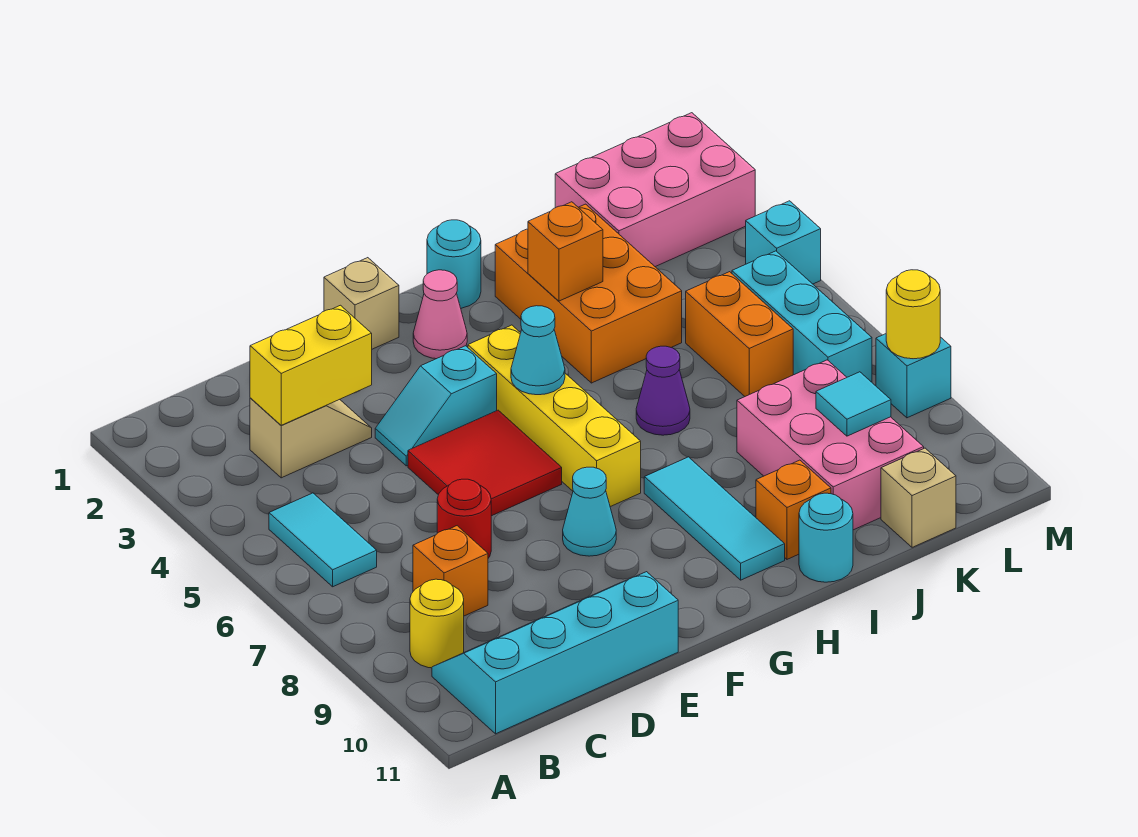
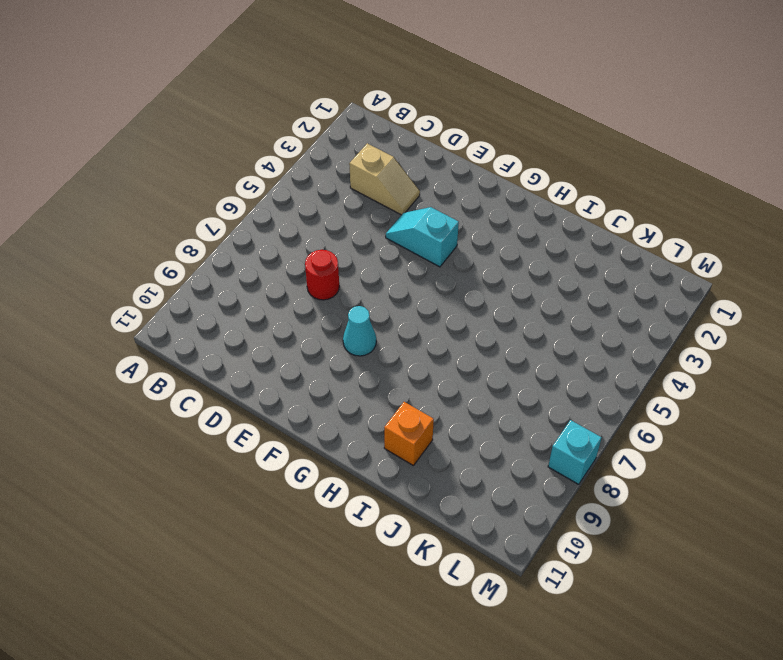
none -> cyan 1x2 tile [269,493,377,587]
none -> yellow 1x1 round brick [410,579,464,668]
none -> cyan 2x4 slope [432,572,678,734]
none -> orange 1x1 brick [413,526,488,616]

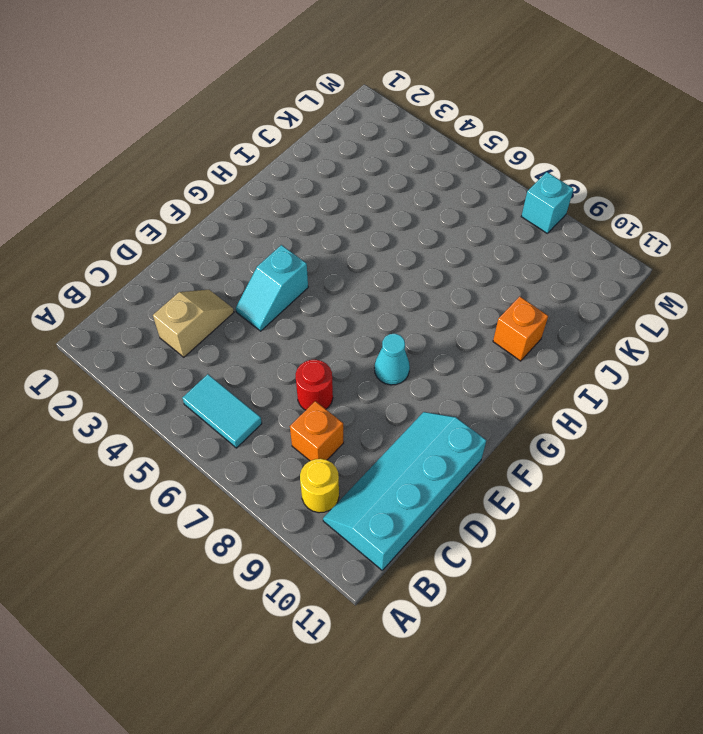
none -> red 2x2 tile [408,410,562,516]
none -> tan 1x1 brick [324,258,399,349]
none -> pink 1x1 cone [413,270,467,359]
none -> yellow 1x4 brick [468,325,641,507]

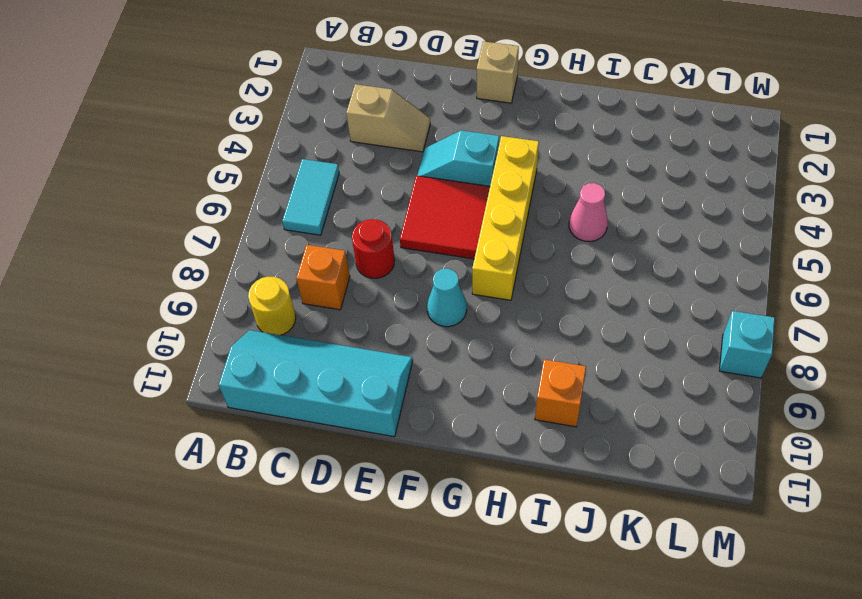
pink 1x1 cone [569,183,608,241] -> pink 1x1 cone moved to [413,270,467,359]
none -> cyan 1x1 round brick [427,220,481,308]
none -> cyan 1x3 tile [644,457,785,580]
none -> orange 2x3 brick [495,204,682,383]
none -> purple 1x1 cone [636,346,690,435]

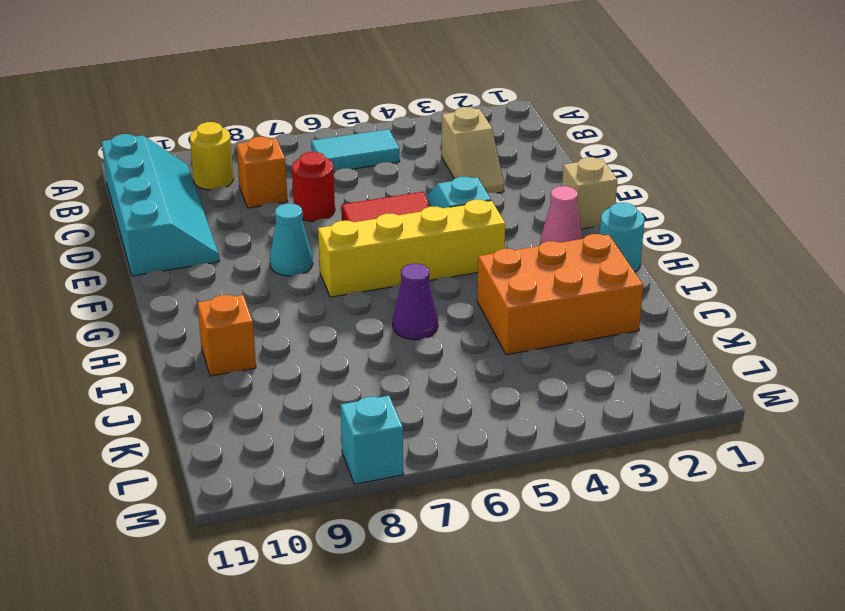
none -> cyan 1x3 tile [644,457,785,580]
none -> cyan 1x1 round brick [799,493,853,582]
none -> pink 2x3 brick [737,360,924,530]
none -> pink 2x3 brick [555,113,755,267]

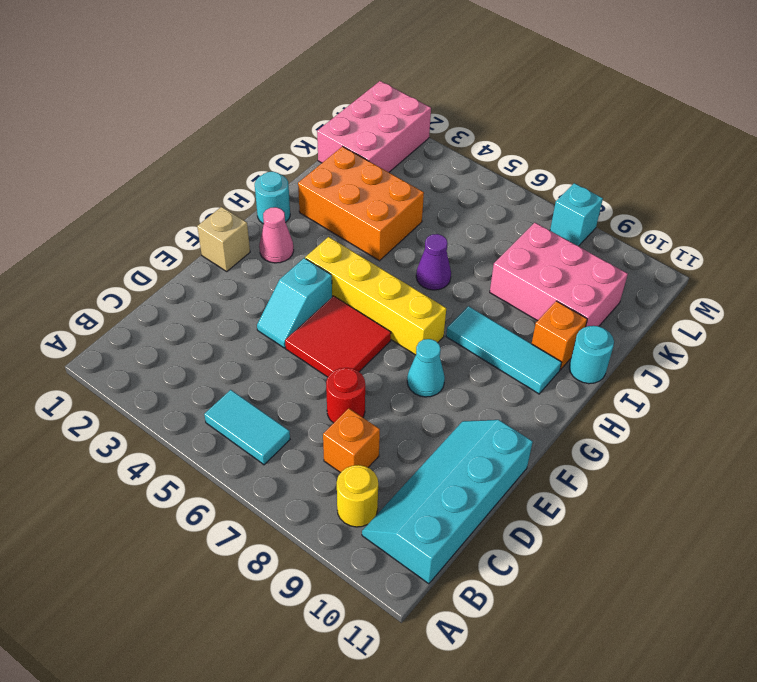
none -> tan 1x2 slope [250,398,372,478]
none -> orange 1x2 brick [686,272,793,396]
none -> tan 1x1 brick [881,448,956,547]
none -> cyan 1x3 brick [732,251,872,382]

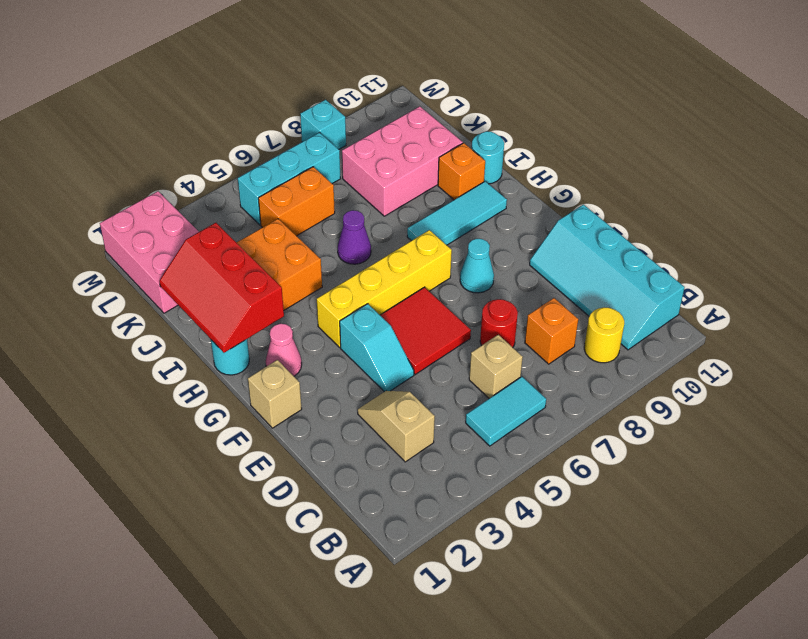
tan 1x1 brick [469,335,523,398] -> tan 1x1 brick moved to [881,448,956,547]
red 2x3 slope [159,223,284,353] -> none
none -> cyan 1x1 brick [746,201,821,284]
none -> yellow 1x2 brick [250,305,372,425]
none -> cyan 1x1 cone [511,306,565,395]
none -> orange 1x1 brick [528,202,603,301]

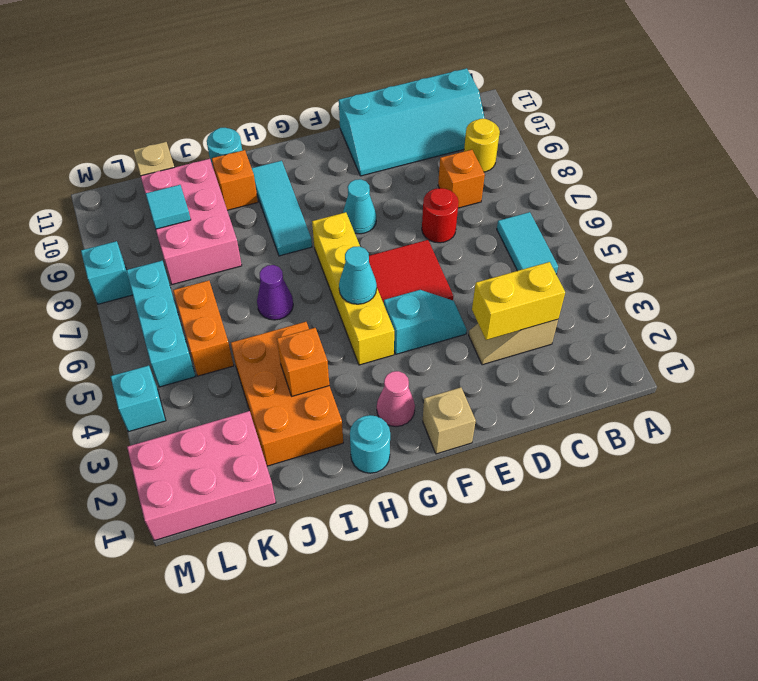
none -> yellow 1x1 round brick [886,270,940,359]

